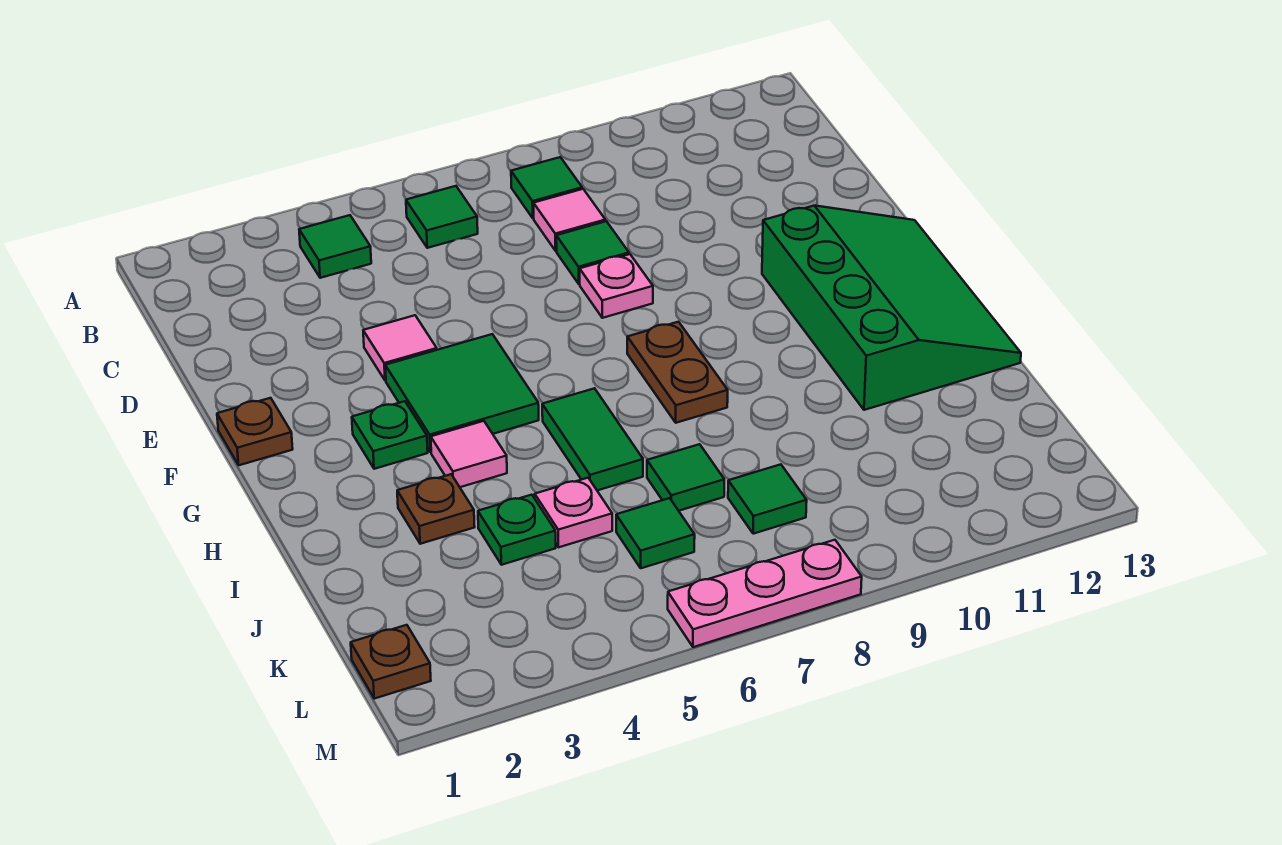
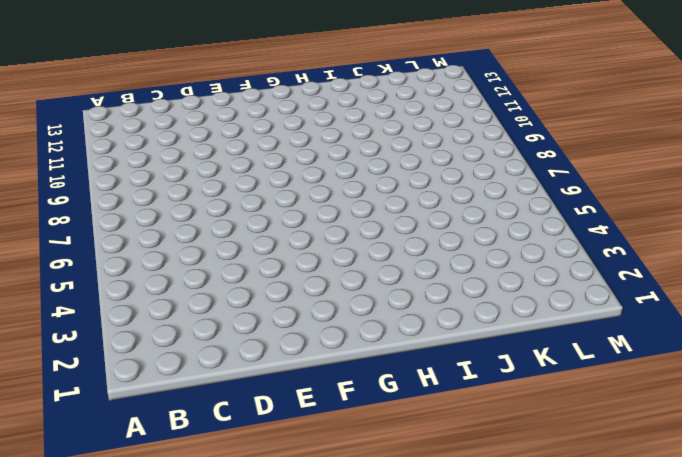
none -> green 1x1 tile [299,215,371,278]
none -> green 1x1 tile [406,186,478,248]
none -> green 1x1 tile [511,157,582,218]

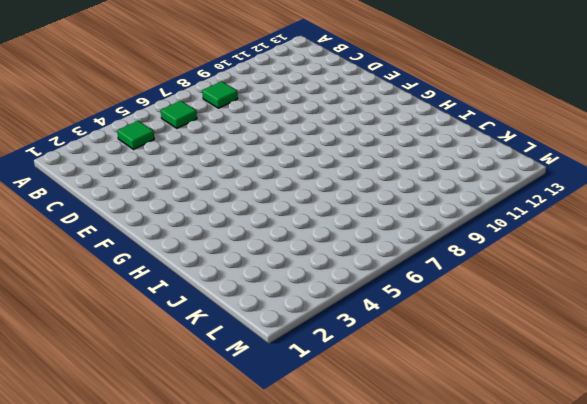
none -> pink 1x1 tile [534,189,605,251]
none -> green 1x1 tile [556,221,629,284]
none -> pink 1x1 tile [363,315,437,381]

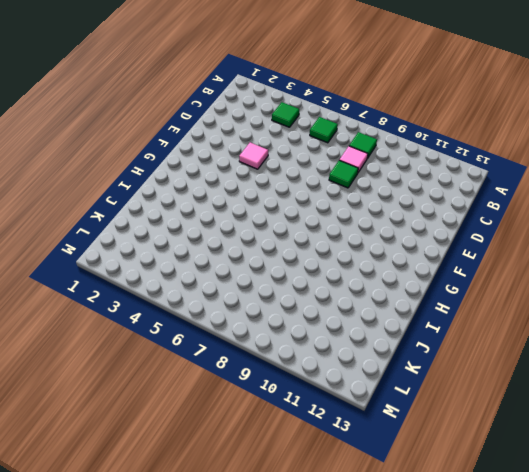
none -> pink 1x1 plate [580,254,653,318]
none -> brown 1x1 plate [217,398,293,465]
none -> green 2x2 tile [385,334,539,452]

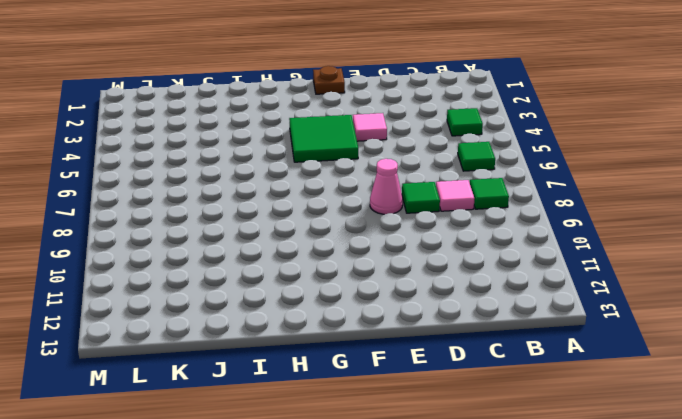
pink 1x1 cone [370,159,403,214] -> pink 1x1 plate [580,254,653,318]
none -> green 3x4 slope [762,206,1021,410]
none -> green 1x1 plate [352,401,428,469]
none -> brown 1x2 plate [627,322,728,423]

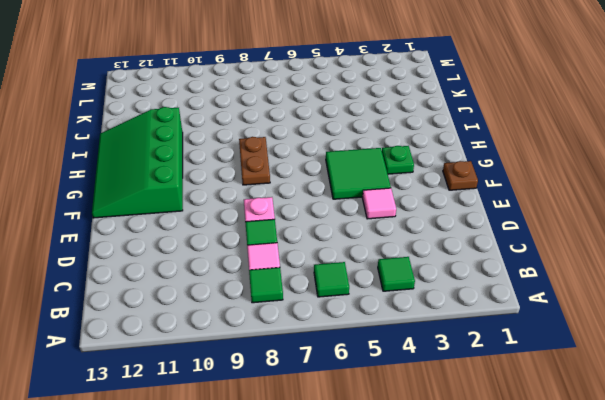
none -> pink 1x1 tile [431,421,507,487]
none -> green 1x2 tile [542,388,643,490]
none -> brown 1x1 plate [397,474,475,544]

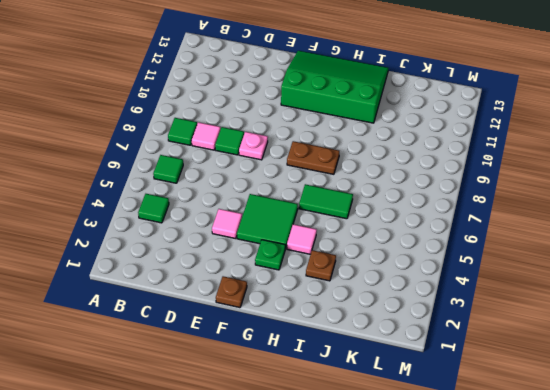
none -> green 1x1 plate [478,495,556,565]
none -> pink 1x1 plate [535,478,612,547]
none -> green 1x1 tile [647,444,724,511]

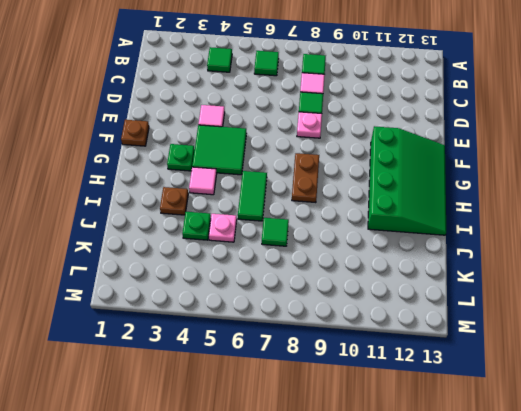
none -> green 1x1 tile [616,498,695,568]
none -> green 1x1 tile [728,464,807,534]
none -> brown 1x1 plate [351,625,431,699]

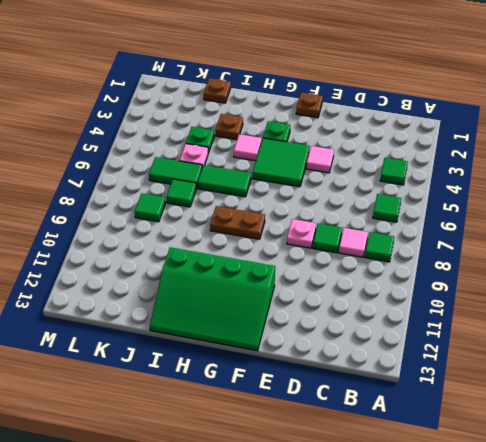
brown 1x1 plate [204,78,231,103] -> brown 1x1 plate moved to [351,625,431,699]
green 1x2 tile [149,157,202,188] -> green 1x1 tile [616,498,695,568]
none -> pink 1x3 plate [668,540,862,647]

